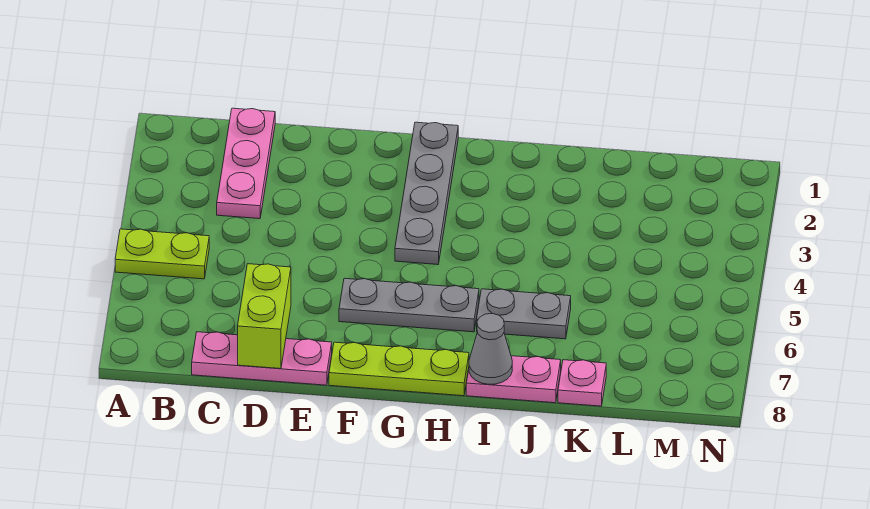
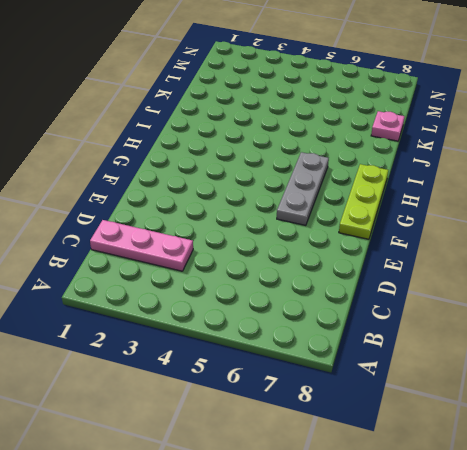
none -> lime 1x2 plate [115,229,209,279]
none -> pink 1x3 plate [192,332,332,385]

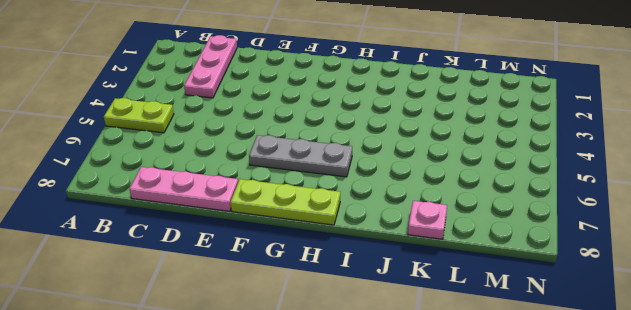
none -> grey 1x4 plate [395,122,458,265]
none -> grey 1x2 plate [477,289,571,339]

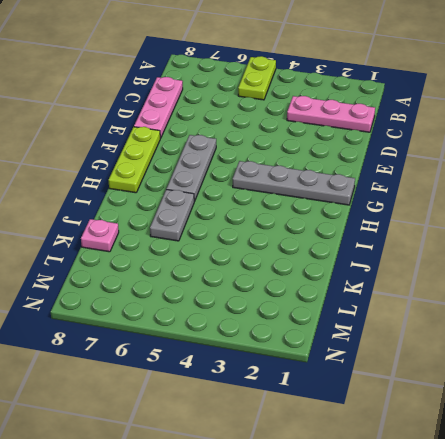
none -> pink 1x2 plate [466,356,561,403]
none -> lime 1x2 brick [238,264,291,369]

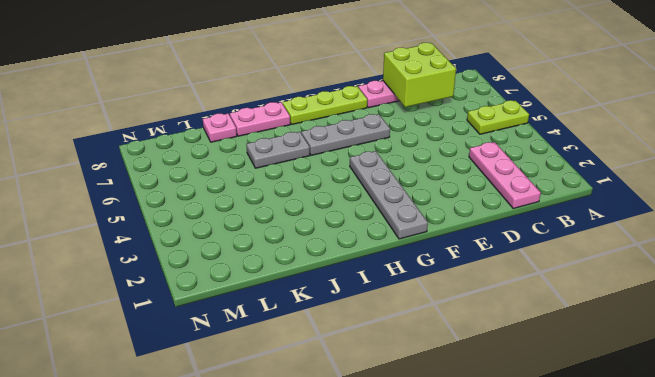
lime 2x2 brick [383,43,456,107] -> lime 1x2 brick [238,264,291,369]
none -> grey 1x1 cone [469,314,512,384]

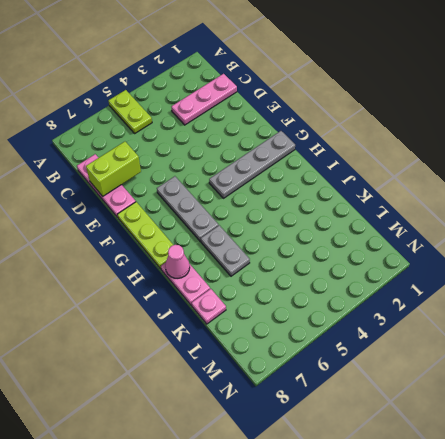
pink 1x1 cone [165,245,190,278] -> grey 1x1 cone [469,314,512,384]

